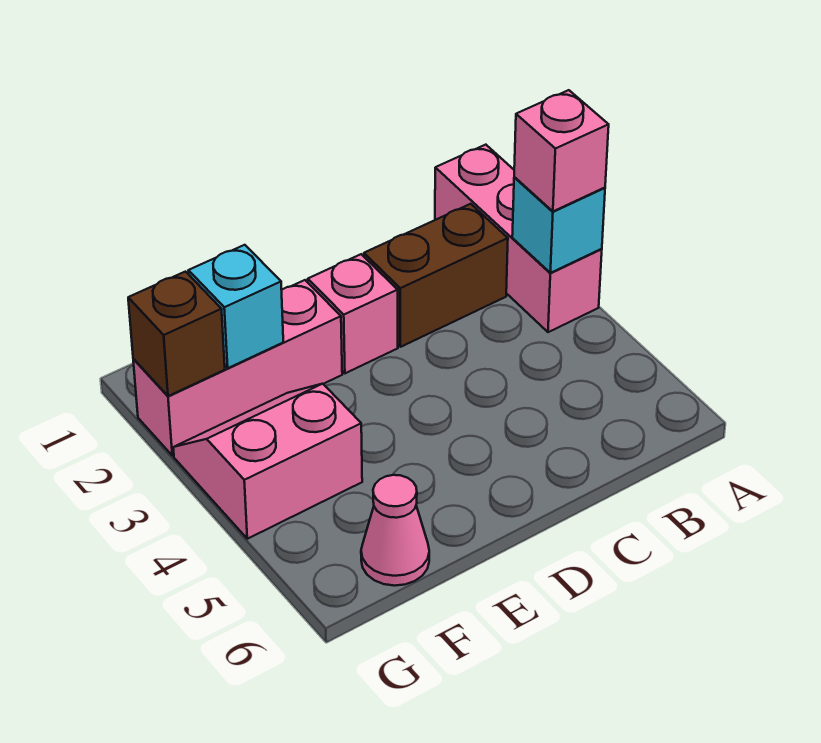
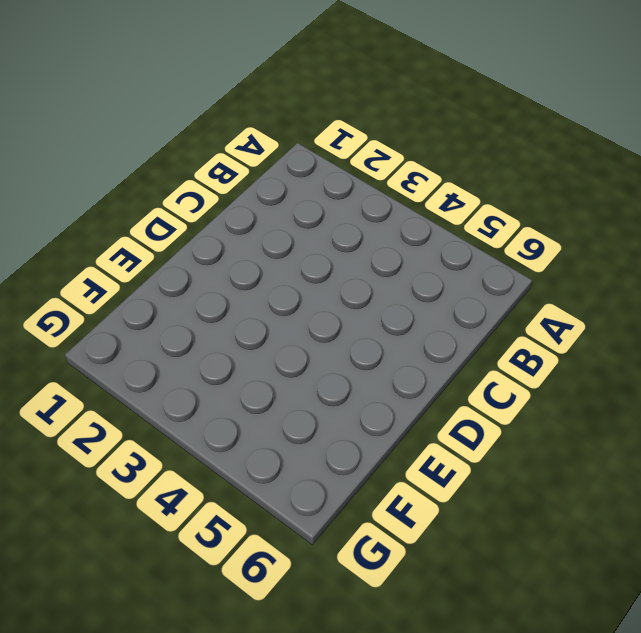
none -> pink 1x3 brick [435,145,602,332]
none -> brown 1x2 brick [364,204,508,347]

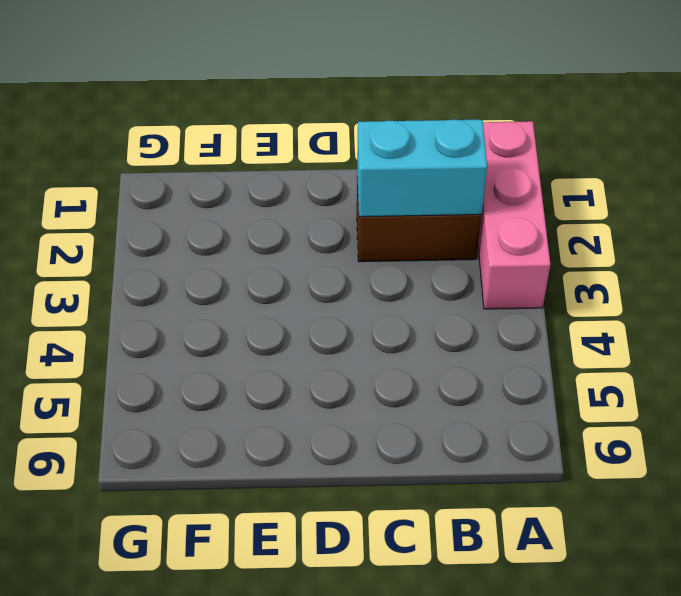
cyan 1x2 brick [357,120,487,217] -> none
none -> pink 1x1 brick [308,254,398,373]
none -> pink 1x3 brick [133,280,342,456]

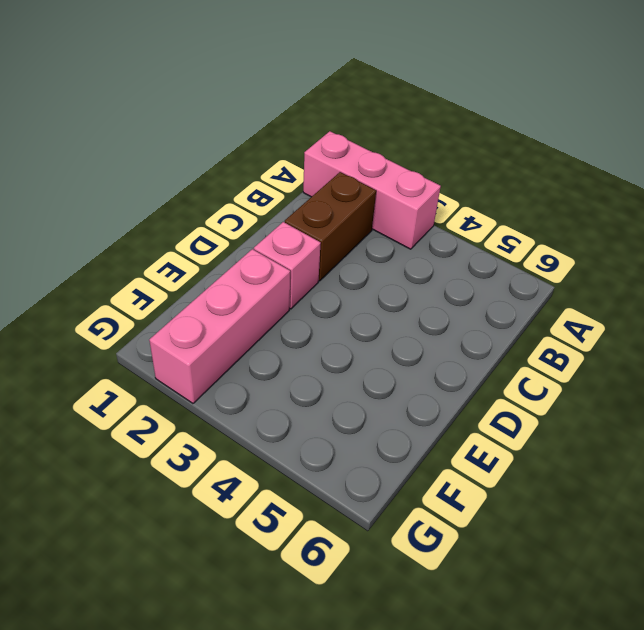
none -> pink 2x2 slope [173,384,362,539]
none -> pink 1x1 cone [361,475,429,586]

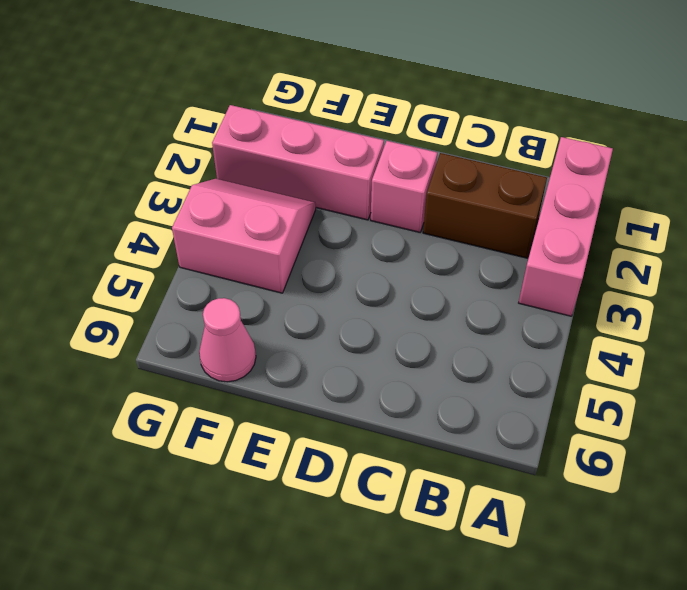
none -> cyan 1x1 brick [512,177,605,273]
none -> cyan 1x1 brick [188,245,283,368]

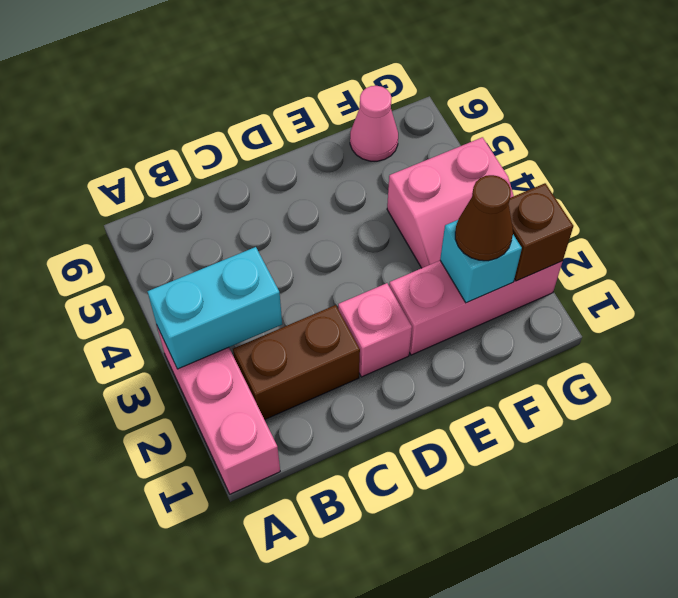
cyan 1x2 brick [147,247,282,369] -> cyan 1x1 brick [512,177,605,273]
brown 1x1 cone [455,175,513,261] -> none
none -> pink 1x1 brick [514,90,609,211]

